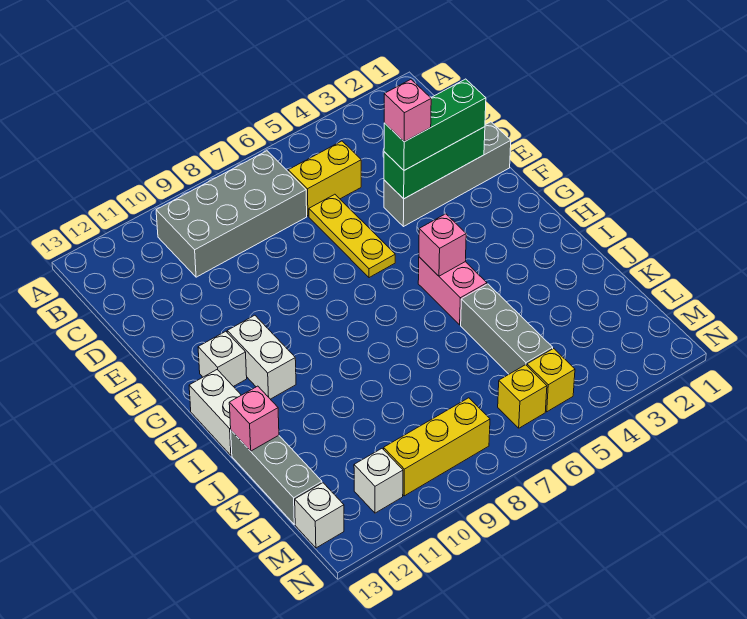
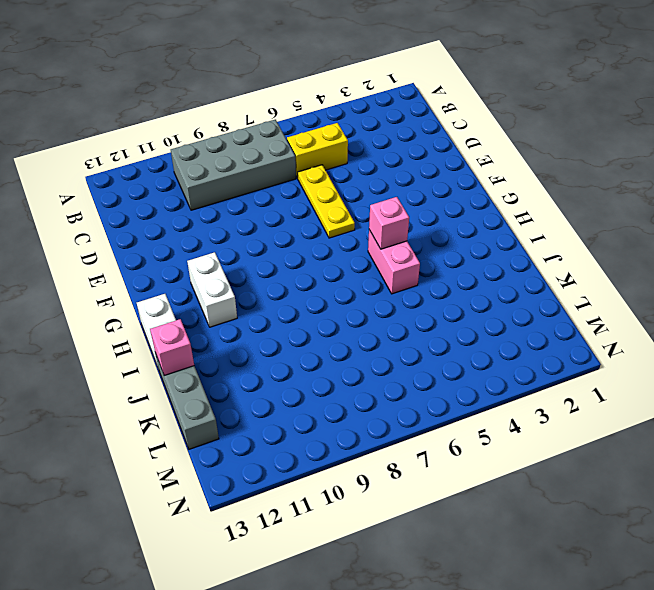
none -> grey 1x4 brick [384,122,511,227]
none -> white 1x1 brick [198,331,247,387]
none -> grey 1x3 brick [461,284,553,374]

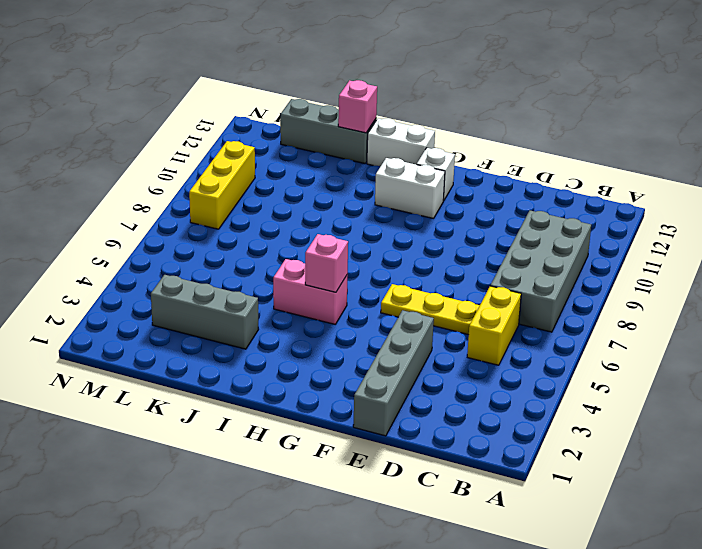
grey 1x3 brick [151,275,259,349] -> grey 1x3 brick moved to [461,284,553,374]
none -> yellow 1x1 brick [527,348,575,412]
none -> yellow 1x1 brick [498,365,547,428]
none -> white 1x1 brick [354,449,403,513]

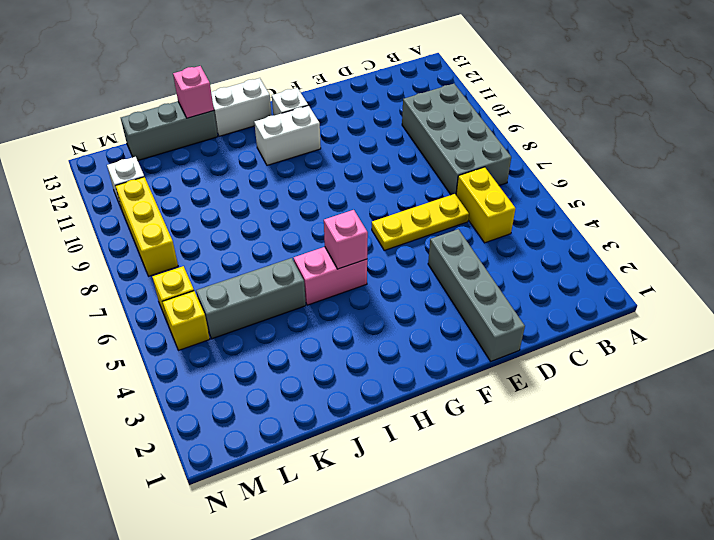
none -> white 1x1 brick [295,483,344,548]
none -> green 1x3 brick [384,127,485,199]
none -> green 1x3 brick [384,79,486,170]

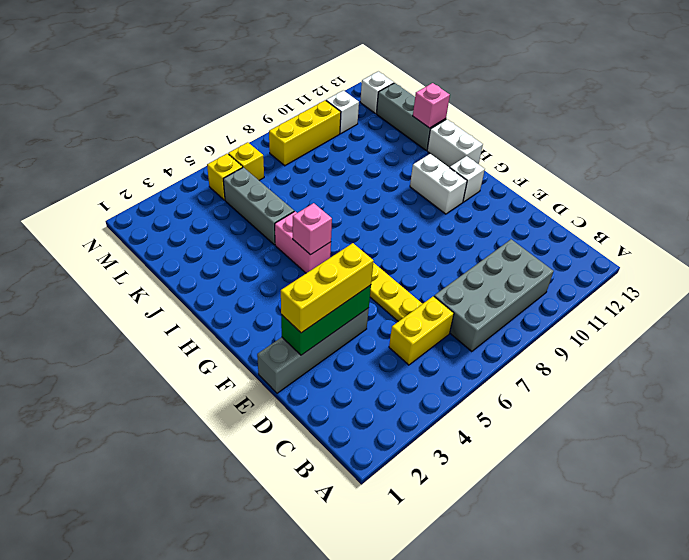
yellow 1x3 brick [281,243,374,333] -> green 1x3 brick [384,79,486,170]
none -> pink 1x1 brick [384,80,431,142]

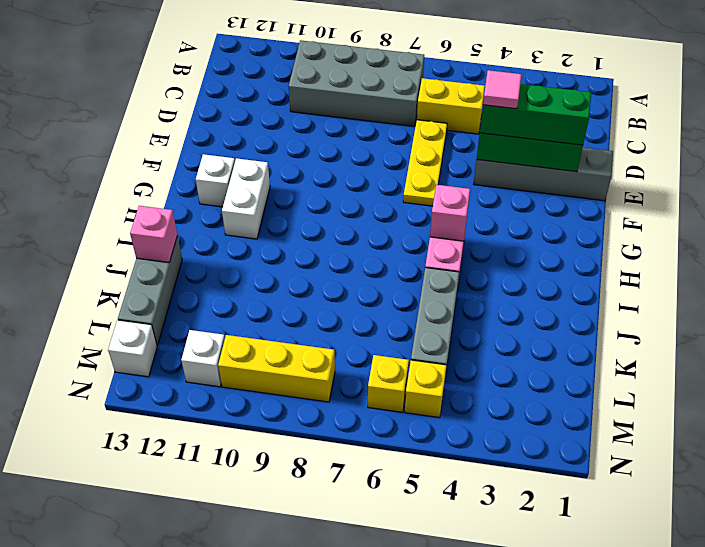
pink 1x1 tile [483,70,521,109] -> pink 1x1 brick [384,80,431,142]
none -> white 1x2 brick [189,370,241,456]

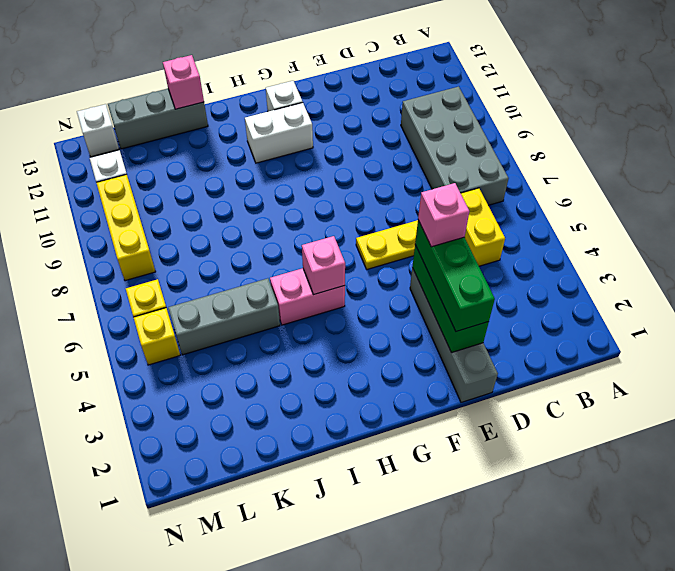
none -> white 1x2 brick [189,370,241,456]

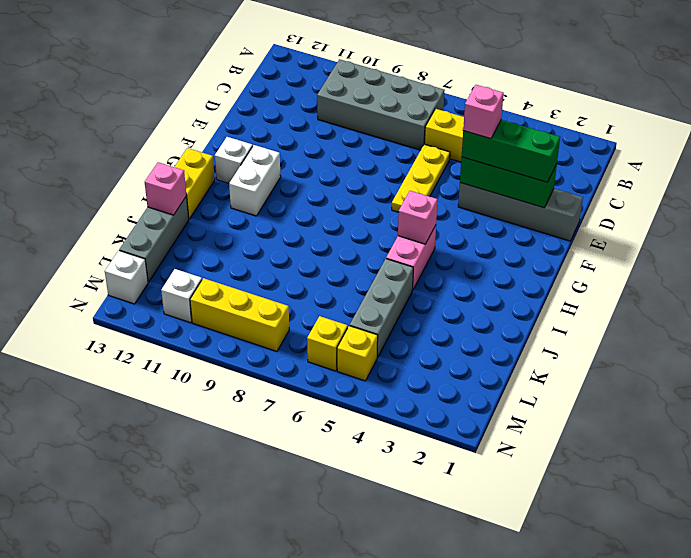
yellow 1x2 brick [175,148,215,219] -> white 1x2 brick [189,370,241,456]

